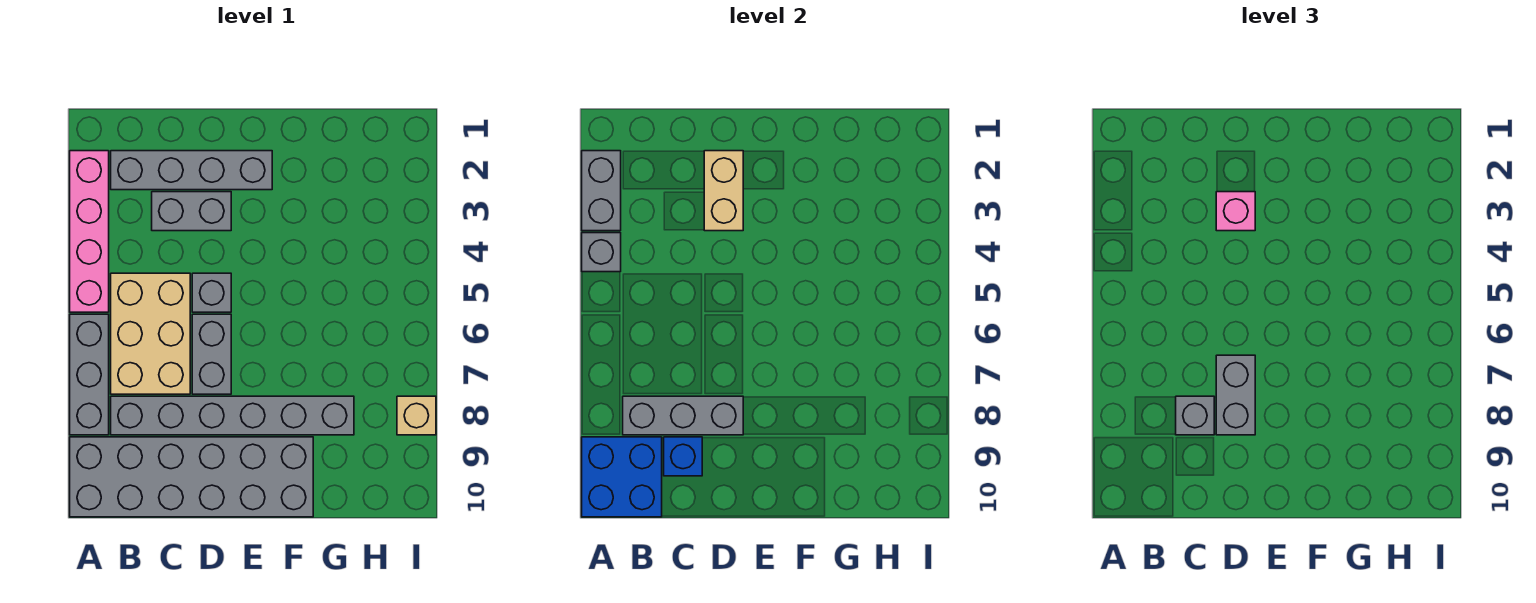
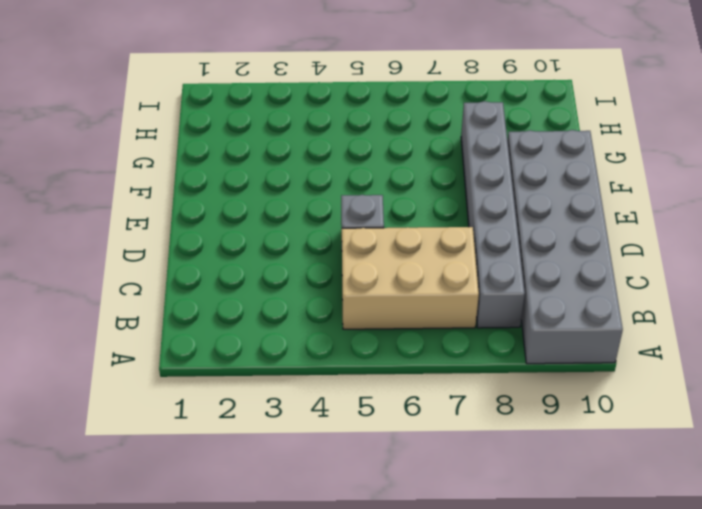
none -> pink 1x4 brick [70,151,109,312]
none -> grey 1x3 brick [70,314,109,435]
none -> grey 1x4 brick [111,151,272,190]

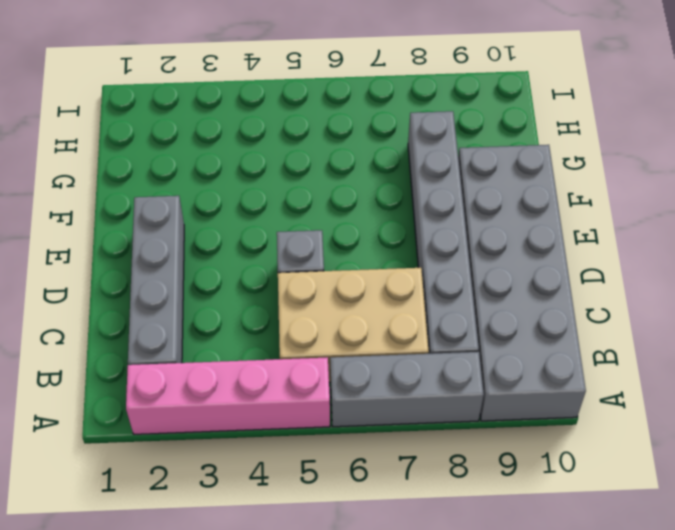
none -> grey 1x2 brick [152,192,231,231]
none -> grey 1x2 brick [192,314,231,394]
none -> tan 1x1 brick [397,396,436,435]

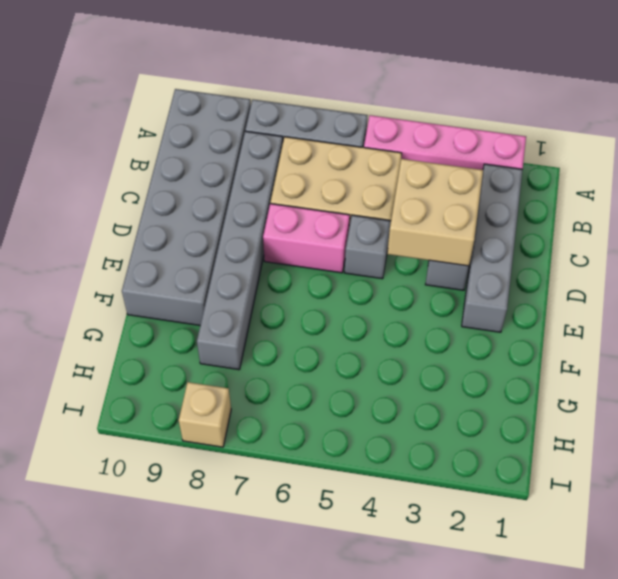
tan 2x2 brick [387,159,483,266] -> tan 1x2 brick [704,151,743,231]
pink 1x2 brick [263,204,350,273] -> grey 1x2 brick [192,314,231,394]
none -> grey 1x2 brick [582,151,621,231]
none -> grey 1x1 brick [582,233,621,272]
none -> blue 2x2 brick [582,437,662,517]

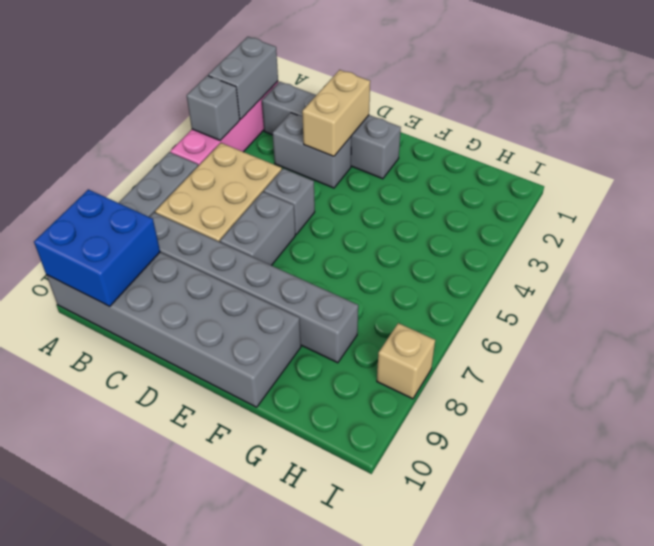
none -> grey 1x3 brick [623,396,743,435]
none -> blue 1x1 brick [664,437,702,476]
none -> grey 1x1 brick [1176,396,1214,435]

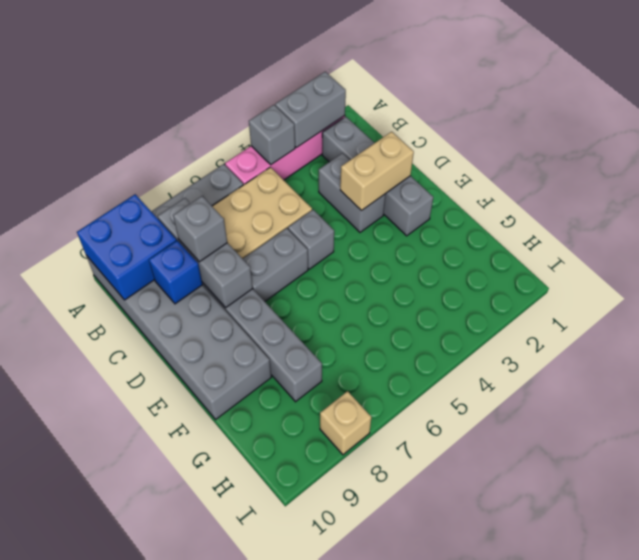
none -> pink 1x1 brick [1216,192,1255,231]
none -> grey 1x2 brick [1216,355,1255,435]

